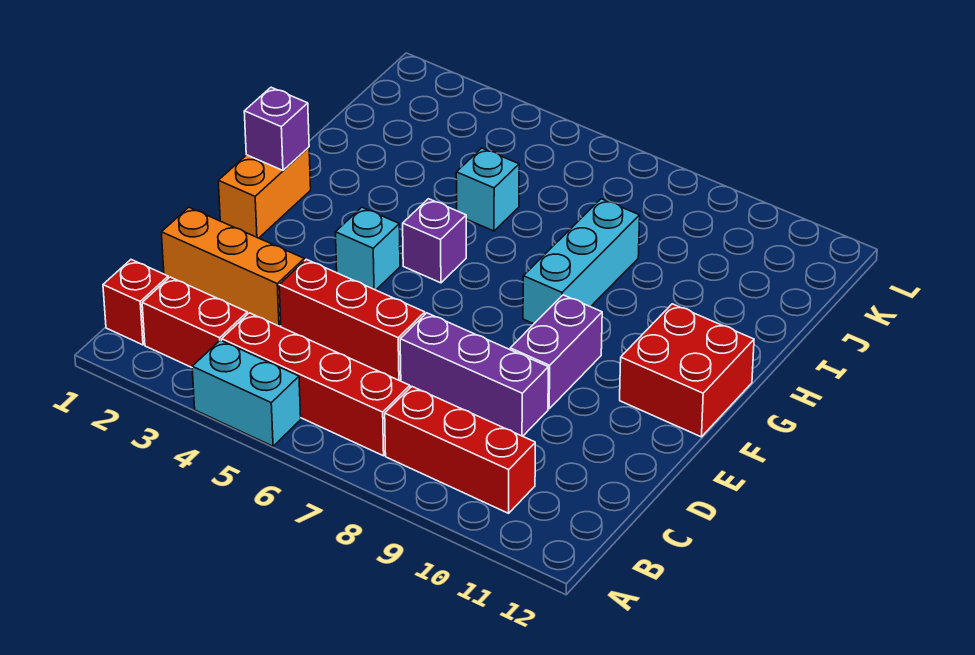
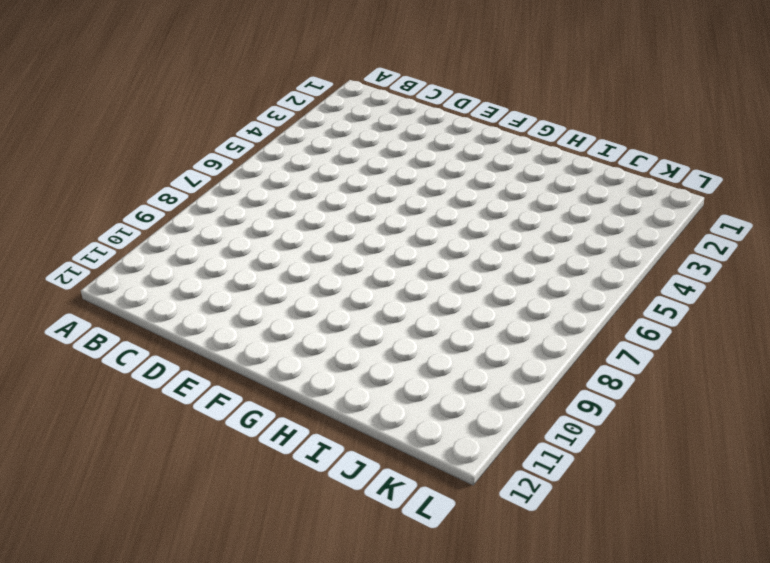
none -> cyan 1x2 brick [192,340,301,446]
none -> red 1x1 brick [103,260,168,345]
none -> red 1x2 brick [142,277,247,367]

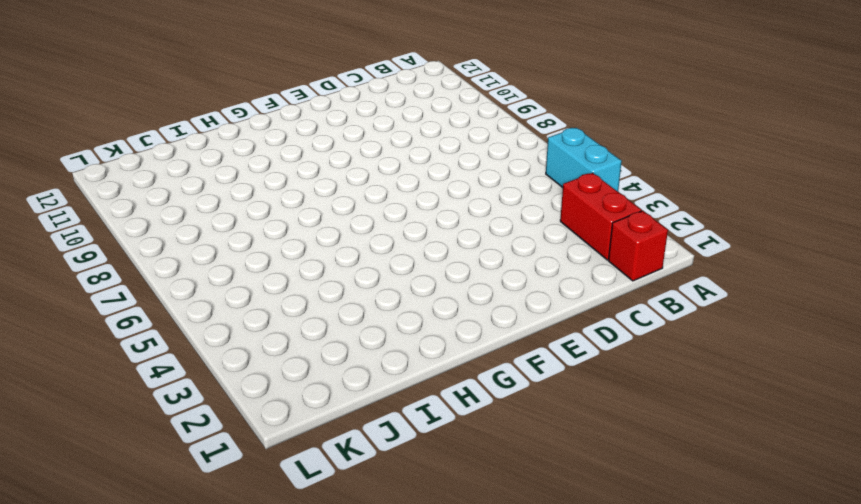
none -> red 1x4 brick [222,313,410,456]
none -> red 1x3 brick [385,387,535,513]
none -> orange 1x3 brick [161,207,304,326]

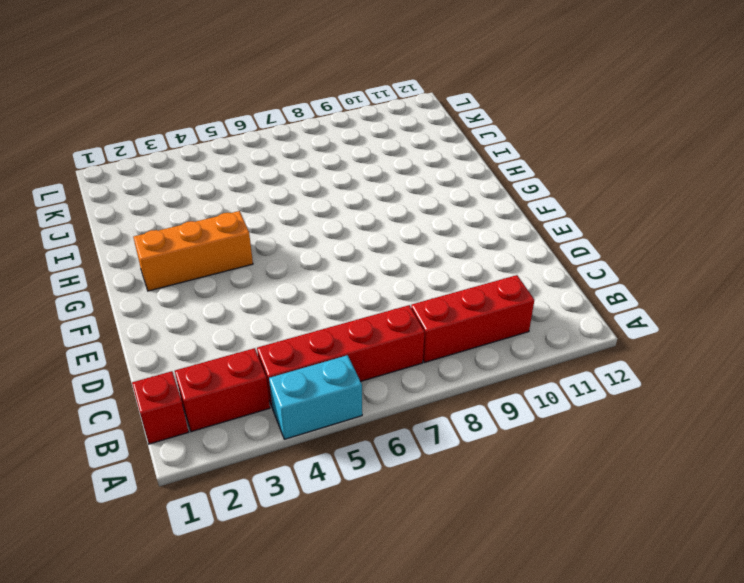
orange 1x3 brick [133,211,253,291] -> orange 1x3 brick moved to [161,207,304,326]
none -> red 1x3 brick [279,259,425,381]
none -> purple 1x3 brick [400,313,548,436]
none -> purple 1x2 brick [510,295,602,409]

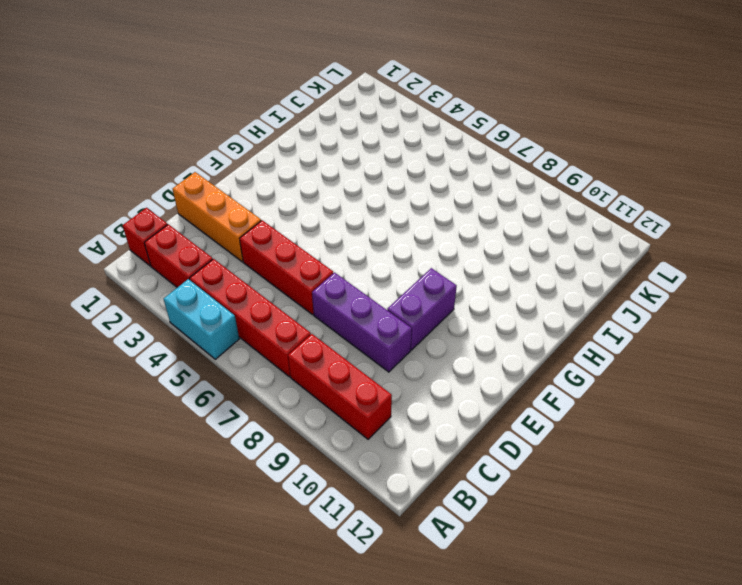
none -> orange 1x2 brick [218,147,311,238]
none -> cyan 1x1 brick [336,207,400,290]
none -> red 2x2 brick [620,304,754,437]

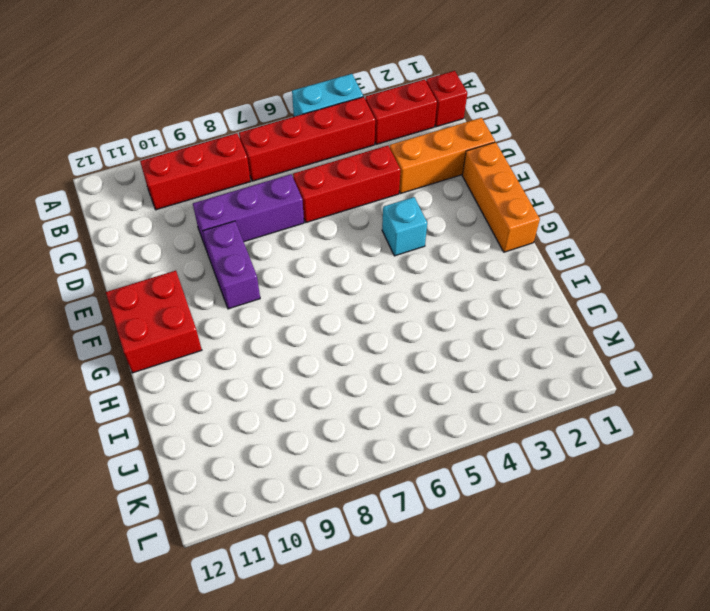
orange 1x3 brick [462,142,540,252] -> orange 1x2 brick [218,147,311,238]
none -> purple 1x1 brick [403,199,466,283]
none -> cyan 1x3 brick [523,199,640,324]
none -> cyan 1x1 brick [456,148,519,231]

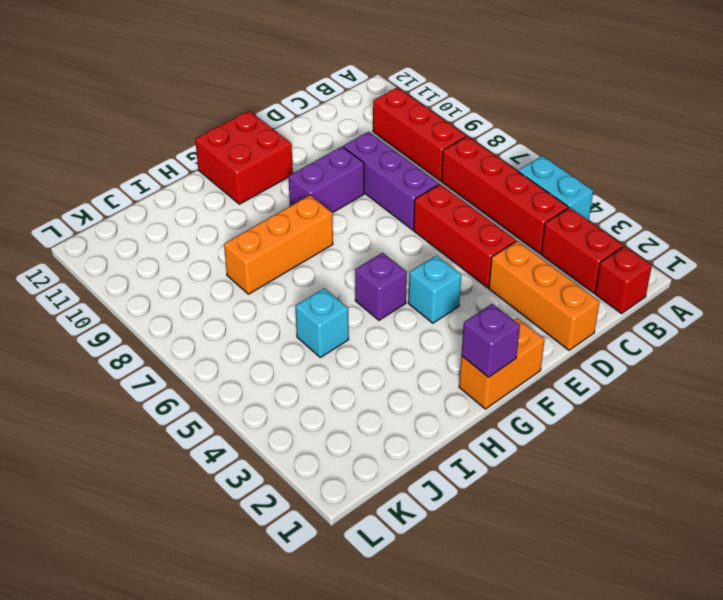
orange 1x3 brick [224,195,333,294] -> cyan 1x3 brick [523,199,640,324]

